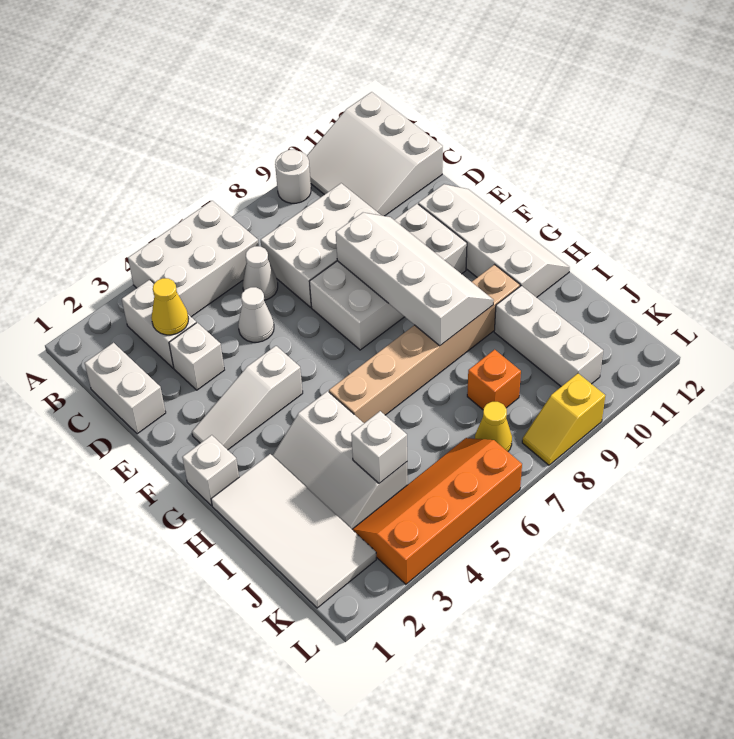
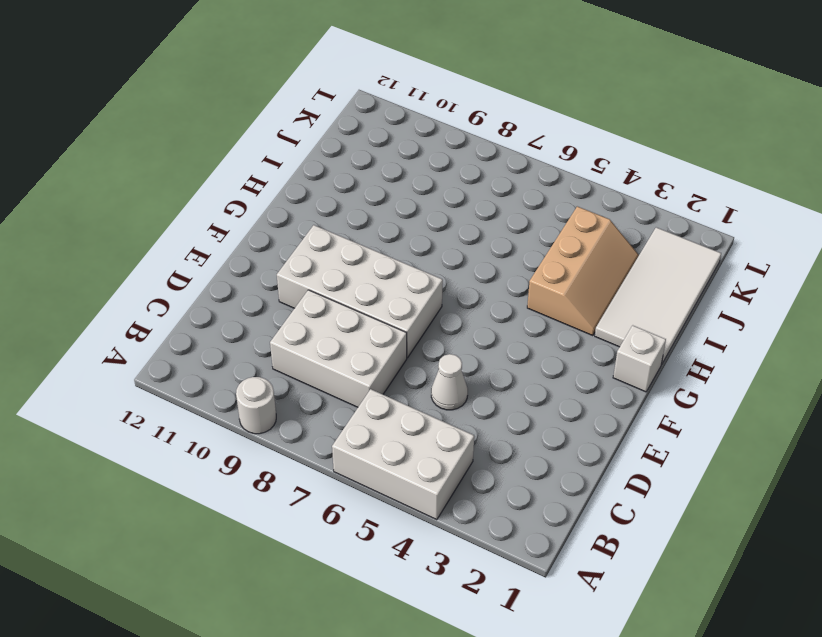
tan 2x3 slope [527,206,639,336] -> white 2x3 slope [272,391,408,529]
none -> white 3x3 slope [307,92,443,216]
none -> white 1x2 brick [122,280,196,368]
none -> white 1x2 brick [85,343,166,434]

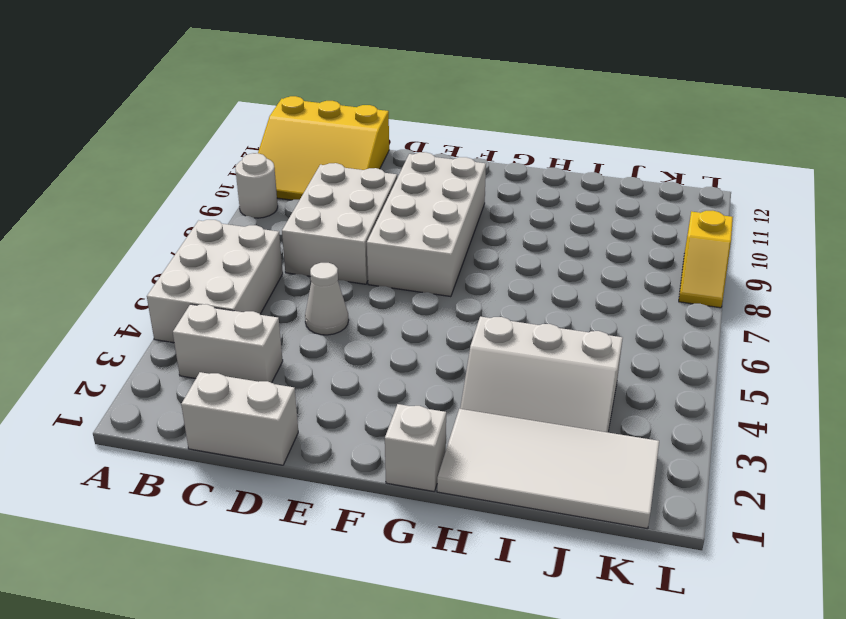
yellow 3x3 slope [258,96,389,200] -> white 3x3 slope [307,92,443,216]
none -> white 1x1 cone [243,246,278,300]
none -> white 1x1 brick [169,323,224,390]
none -> white 2x4 slope [418,184,570,297]

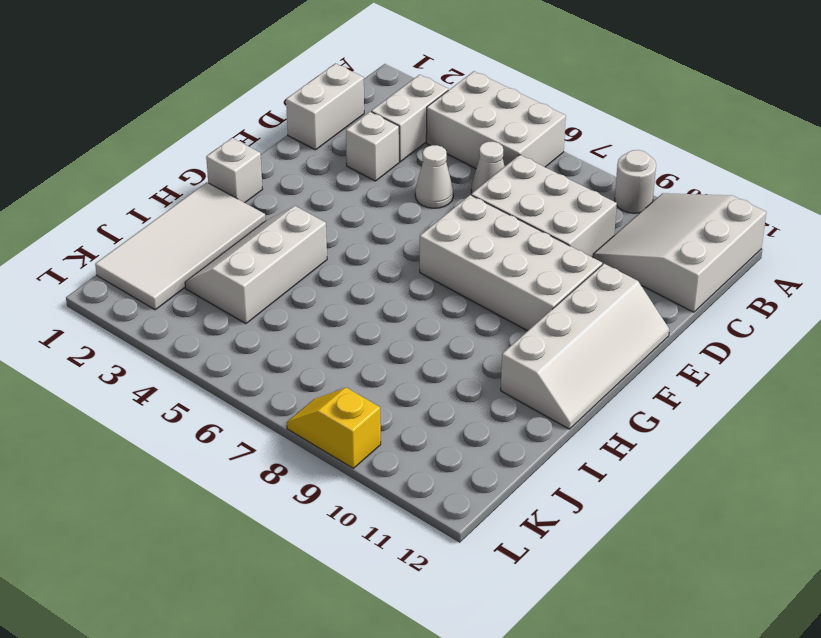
none -> white 1x3 slope [192,346,303,450]
none -> tan 1x6 brick [329,265,520,423]
none -> white 1x3 brick [494,286,603,386]

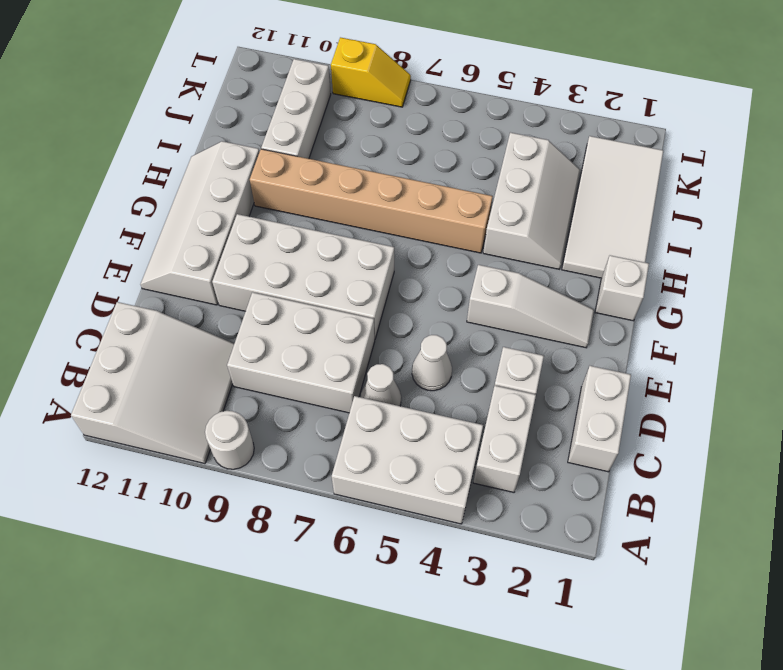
none -> orange 1x1 brick [467,350,521,409]
none -> orange 2x4 slope [352,438,522,584]
none -> yellow 1x1 cone [475,402,512,451]

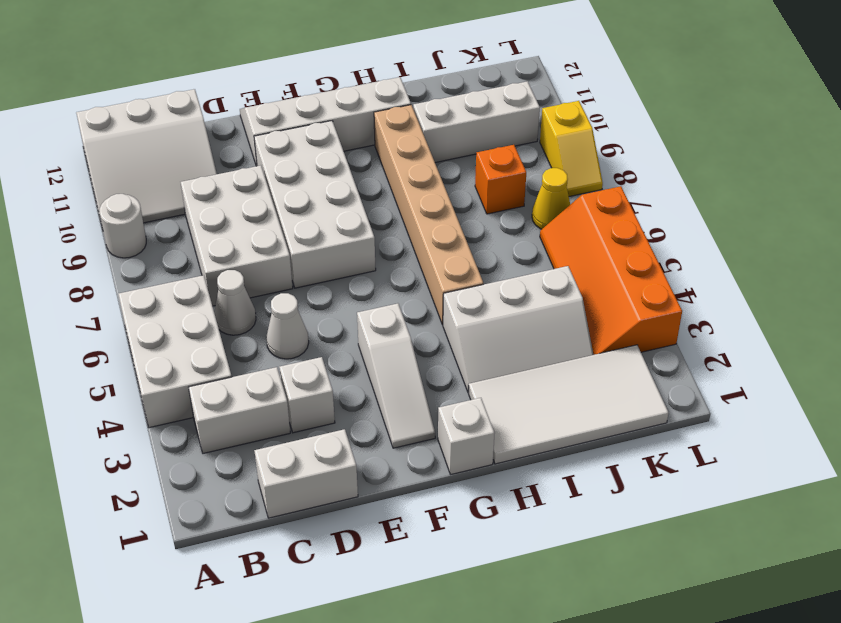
none -> yellow 1x1 cone [151,278,189,335]
none -> white 2x4 slope [336,212,494,346]
none -> white 1x1 brick [351,411,407,483]

